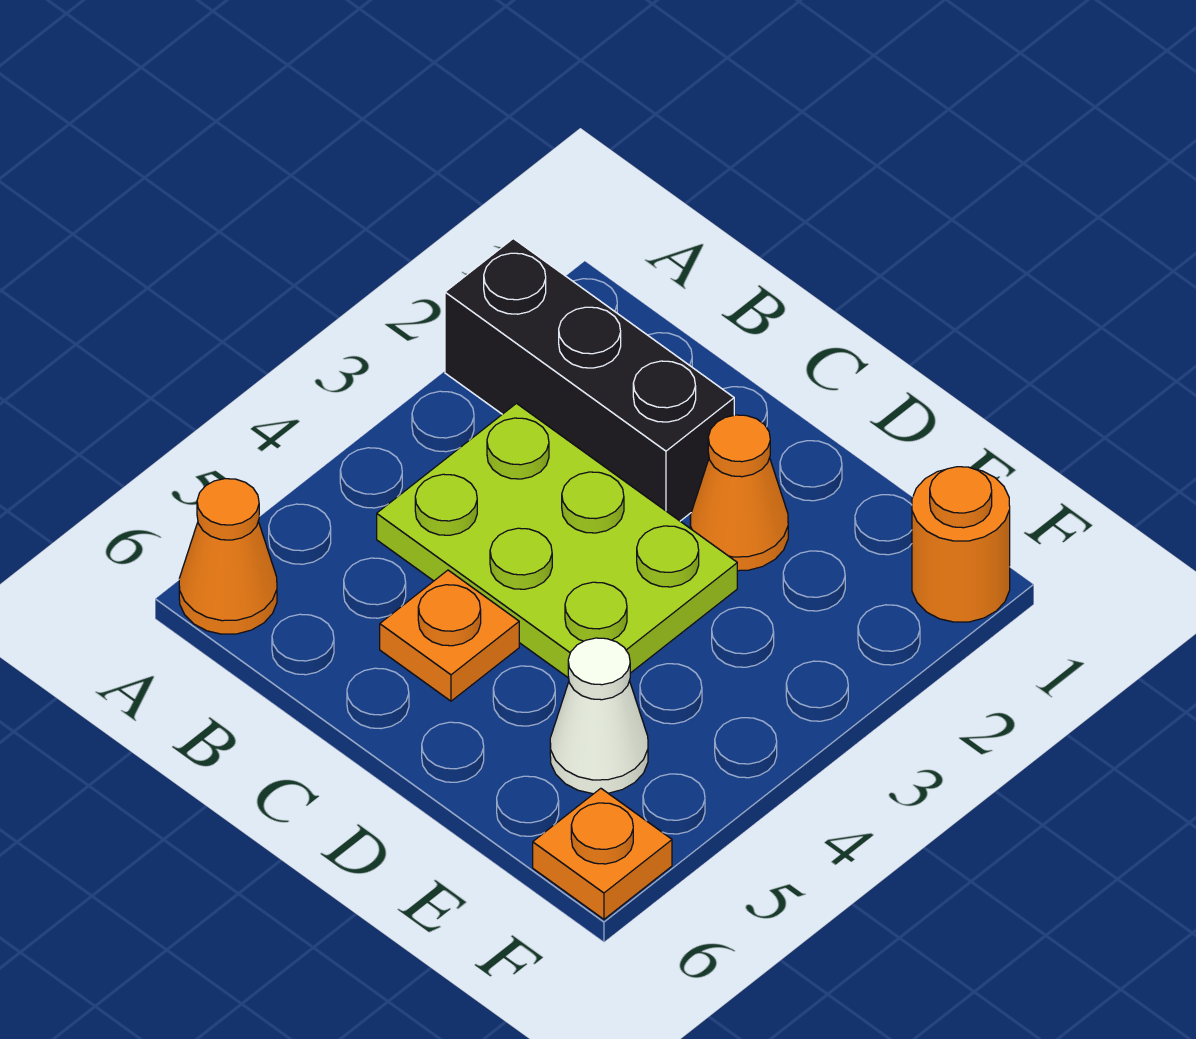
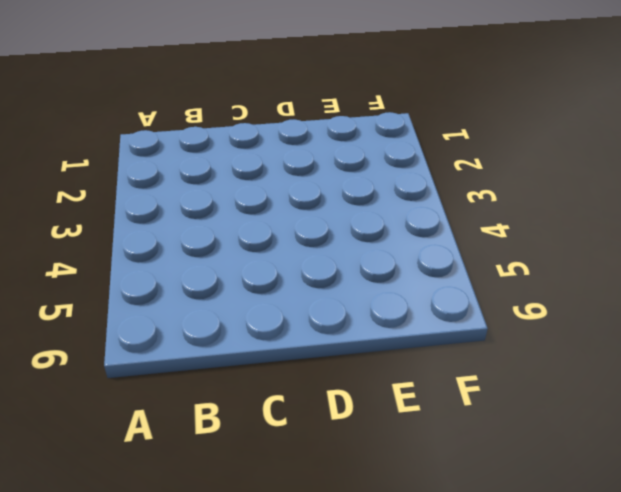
none -> black 1x3 brick [445,239,734,521]
none -> orange 1x1 cone [179,479,277,634]

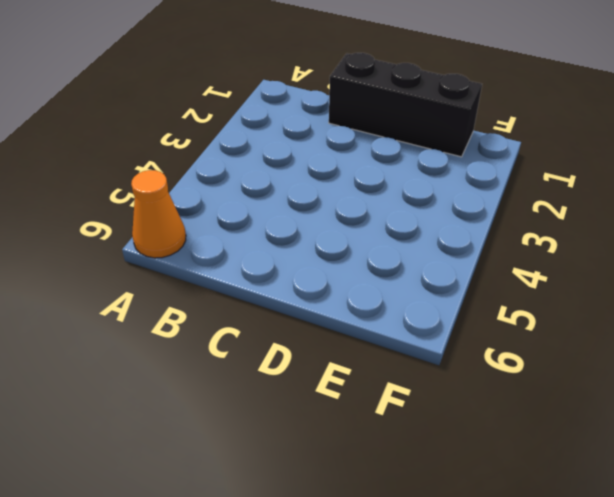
black 1x3 brick [329,53,482,157] -> black 1x3 brick moved to [445,239,734,521]
none -> lime 2x3 plate [377,404,737,678]
none -> orange 1x1 plate [380,570,519,701]

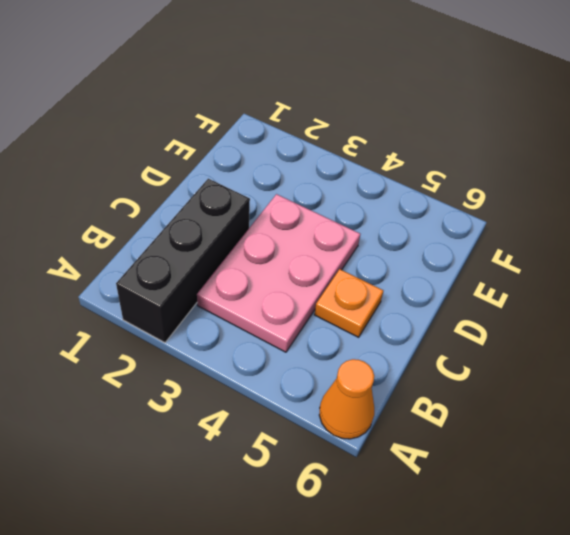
pink 2x3 plate [197,194,360,352] -> lime 2x3 plate [377,404,737,678]
none -> orange 1x1 cone [690,415,788,571]
none -> white 1x1 cone [550,638,648,794]

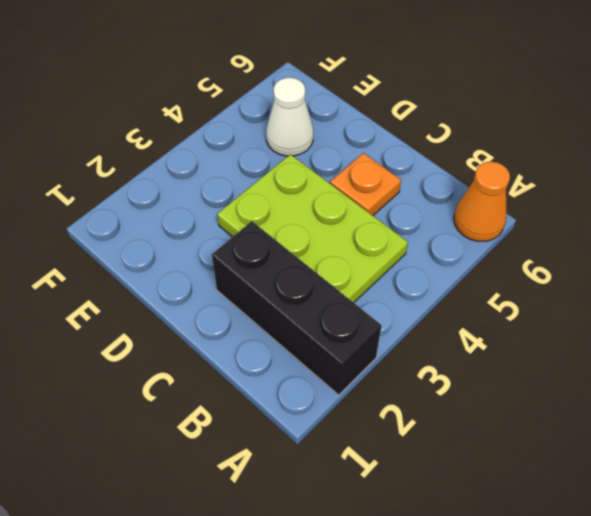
none -> orange 1x1 cone [690,415,788,571]
none -> orange 1x1 round brick [912,467,1010,622]

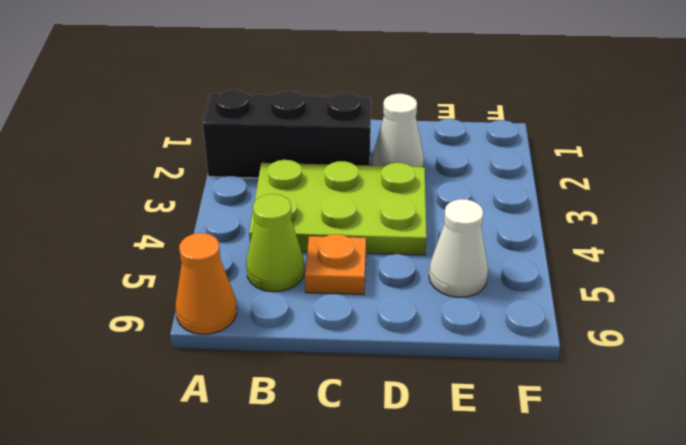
lime 1x1 cone [246,194,304,292] -> none
white 1x1 cone [372,94,424,167] -> orange 1x1 cone [690,415,788,571]
none -> orange 1x1 round brick [912,467,1010,622]
none -> orange 1x1 plate [533,788,672,919]

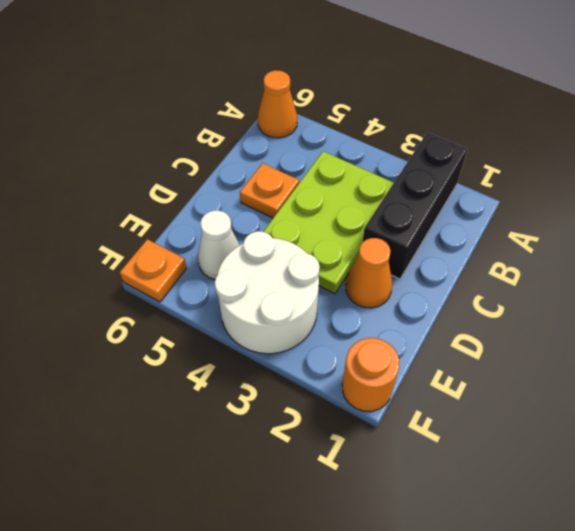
white 2x2 round brick [215,231,320,354] -> none

